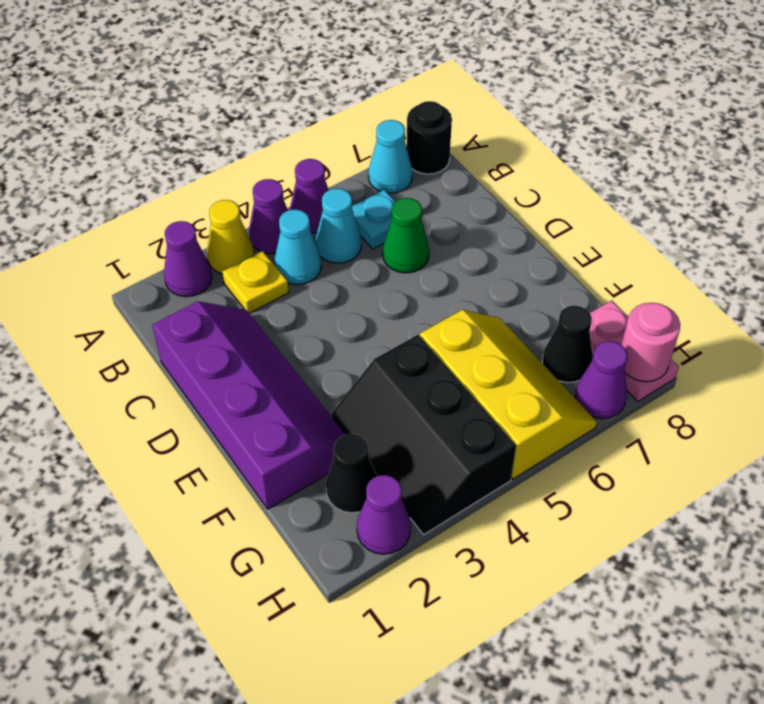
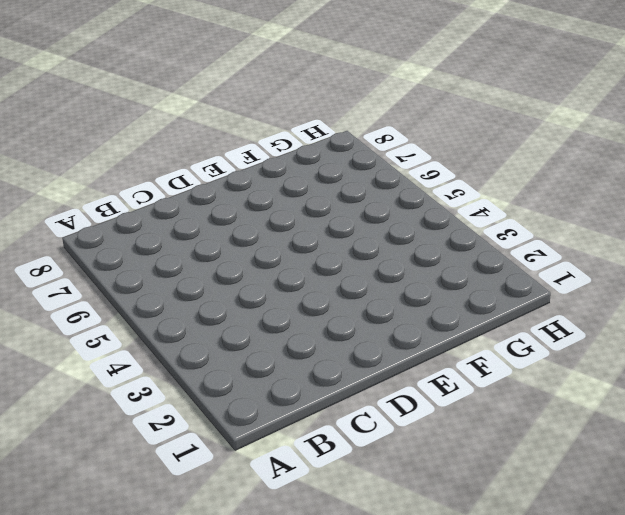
none -> purple 1x1 cone [164,221,212,297]
none -> yellow 1x1 cone [207,200,254,274]
none -> purple 1x1 cone [249,179,288,254]

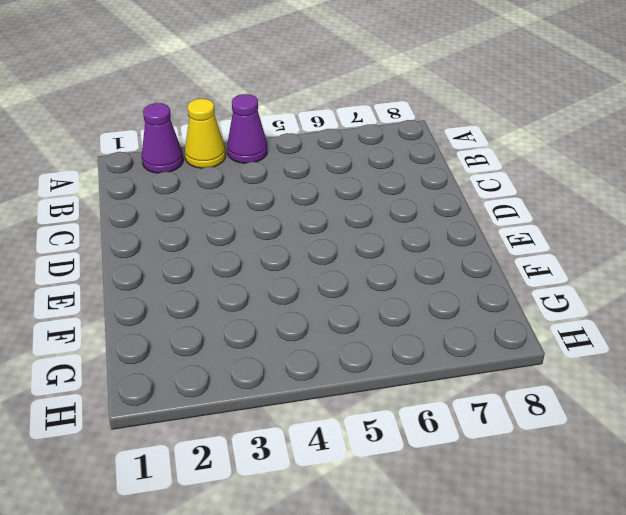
none -> purple 1x1 cone [290,159,329,233]
none -> cyan 1x1 cone [368,120,413,193]
none -> black 1x1 round brick [406,101,452,174]

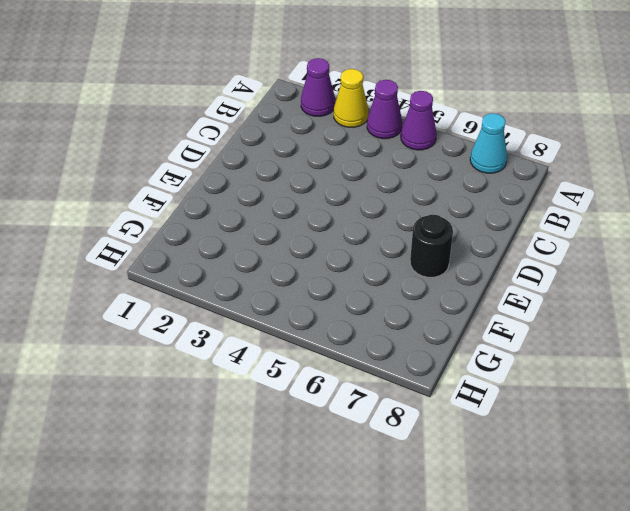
black 1x1 round brick [410,214,453,277] -> black 1x1 round brick moved to [406,101,452,174]
none -> yellow 1x1 plate [222,251,289,313]
none -> cyan 1x1 cone [274,209,321,285]
none -> cyan 1x1 cone [316,188,362,263]

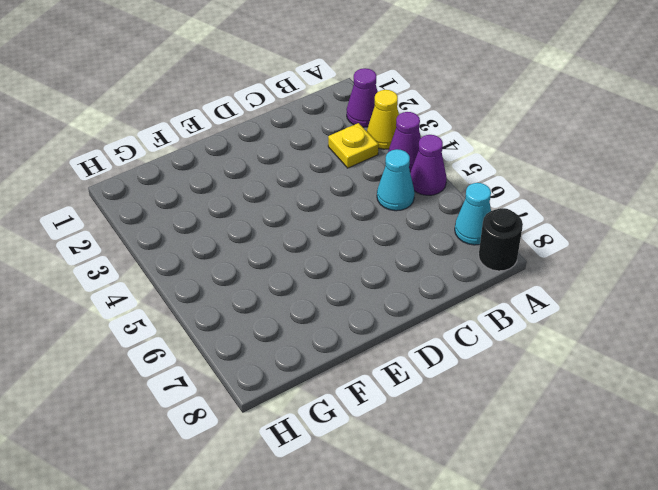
none -> cyan 1x1 cone [274,209,321,285]
none -> cyan 1x1 plate [352,190,396,249]
none -> purple 2x4 slope [152,301,346,509]

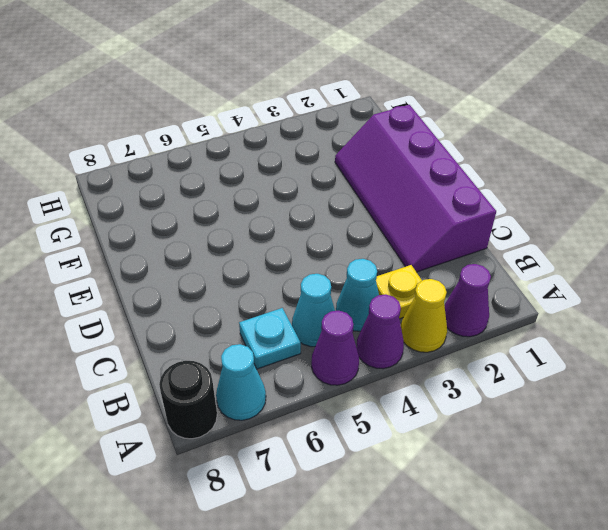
none -> green 1x1 cone [383,198,429,273]
none -> black 2x3 slope [332,335,516,534]
none -> yellow 2x3 slope [420,310,597,479]

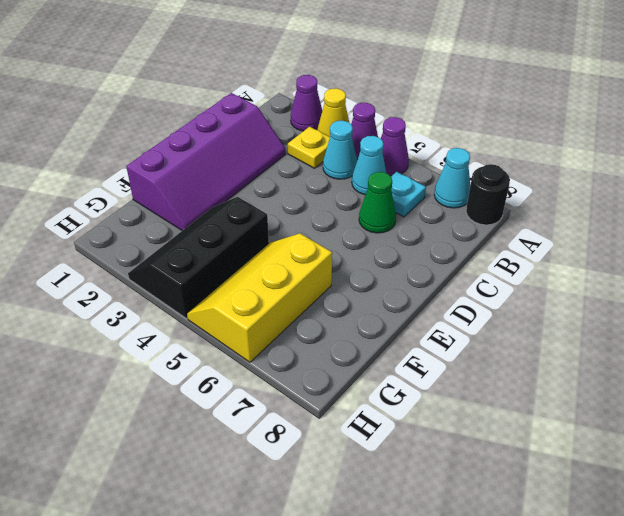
yellow 2x3 slope [187,233,332,362] -> yellow 2x3 slope turned to [420,310,597,479]
none -> black 1x1 cone [326,434,377,513]
none -> black 1x1 cone [542,306,593,383]
none -> pink 1x2 plate [589,300,679,401]

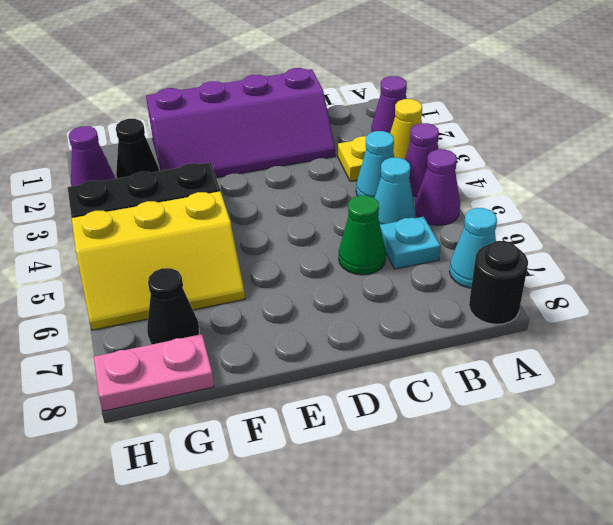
none -> purple 1x1 cone [575,341,627,419]
none -> pink 1x1 round brick [622,303,680,382]

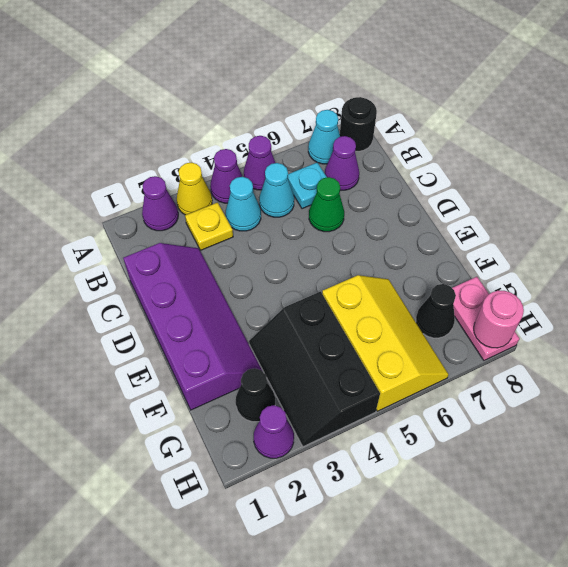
purple 1x1 cone [325,136,359,190] -> purple 1x1 cone moved to [575,341,627,419]

